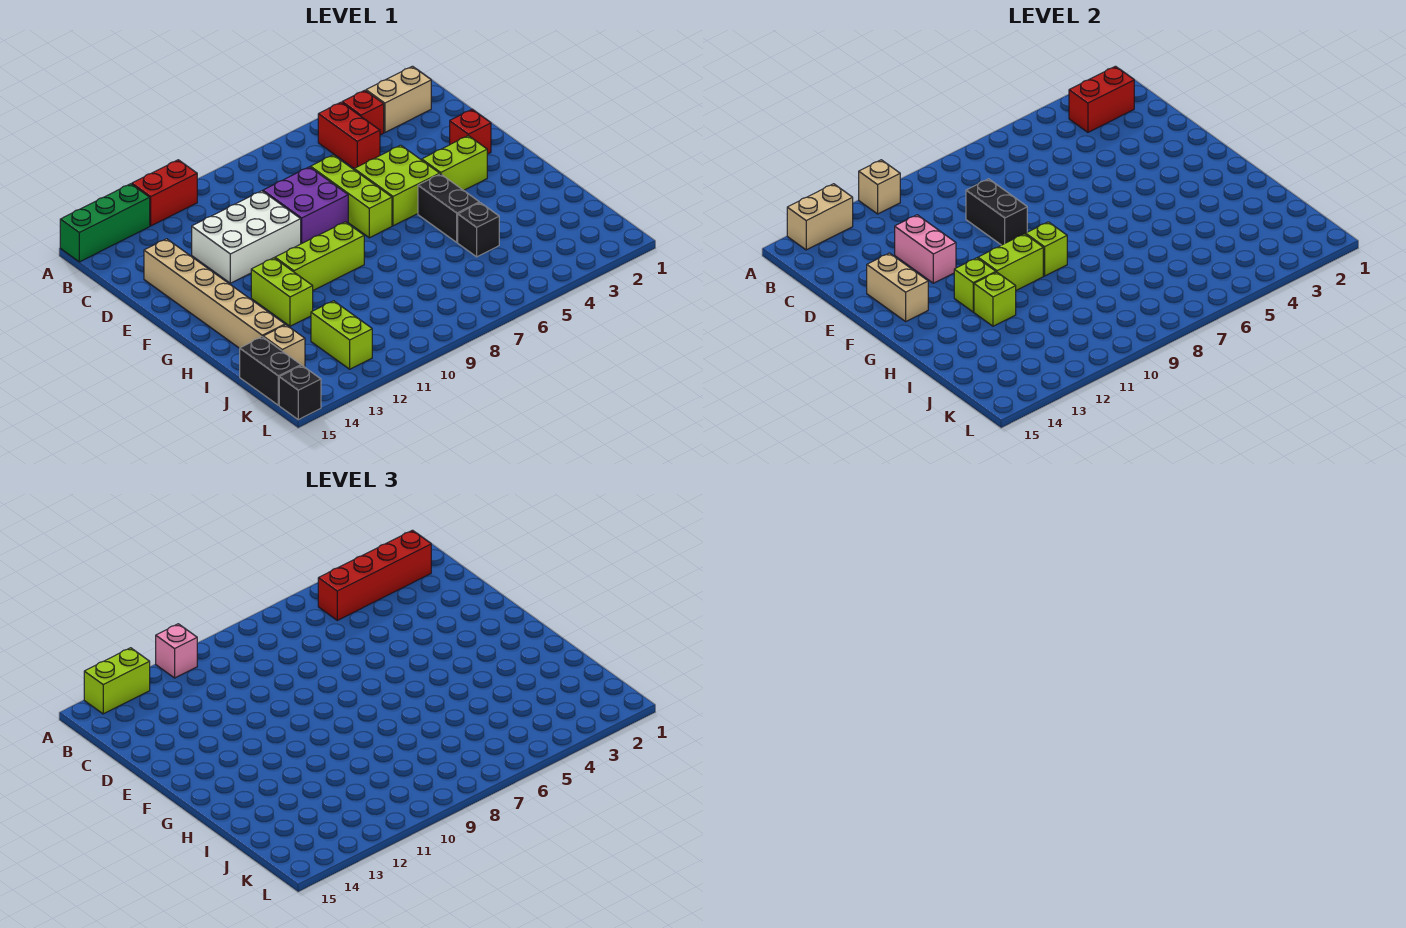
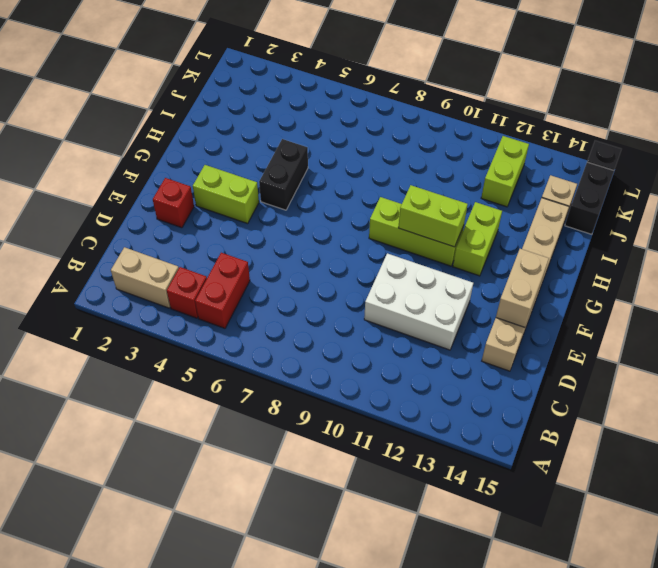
none -> red 1x2 brick [132,160,197,226]
none -> green 1x3 brick [60,184,150,262]
none -> lime 1x3 brick [311,155,392,238]
none -> purple 2x2 brick [263,167,348,244]

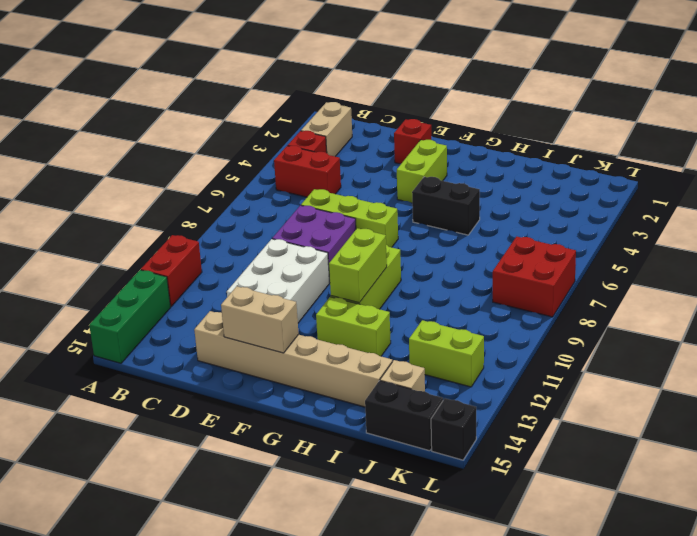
red 2x2 brick [493,237,576,317] -> none
none -> lime 2x2 brick [354,145,440,226]
none -> black 1x1 brick [458,203,499,257]
none -> tan 1x1 brick [859,160,900,214]
none -> tan 1x2 brick [787,184,853,250]

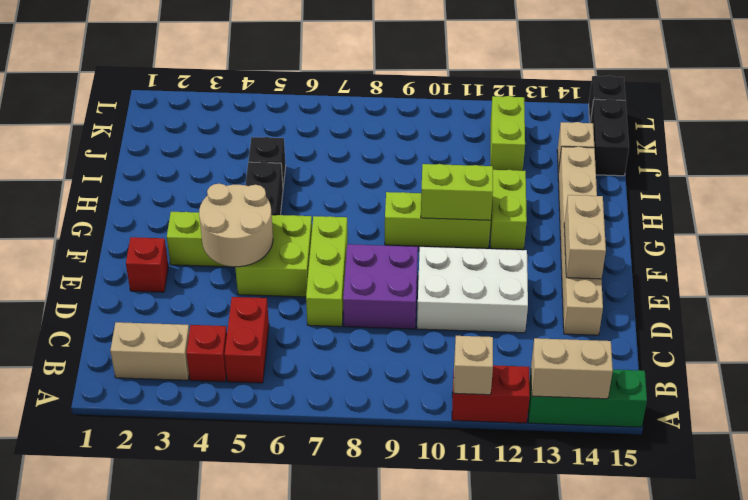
tan 2x2 round brick [199,184,273,267] -> none
none -> red 1x2 brick [1069,66,1134,132]
none -> black 1x2 brick [966,179,1027,245]
none -> pink 1x2 brick [895,215,956,283]
none -> lime 1x1 brick [1026,222,1067,276]

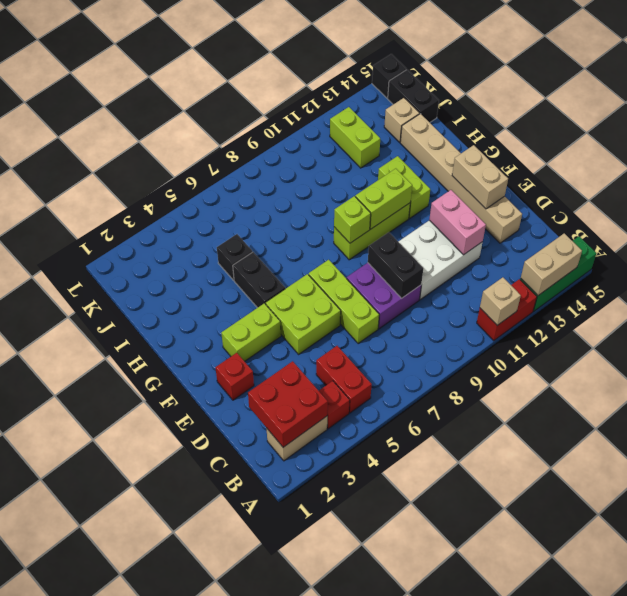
red 2x2 brick [248,361,328,447] -> red 1x2 brick [1069,66,1134,132]
none -> lime 1x1 brick [954,258,996,312]
none -> lime 1x1 brick [974,272,1016,326]
none -> pink 1x1 brick [156,624,197,678]
none -> lime 1x2 brick [84,648,150,714]

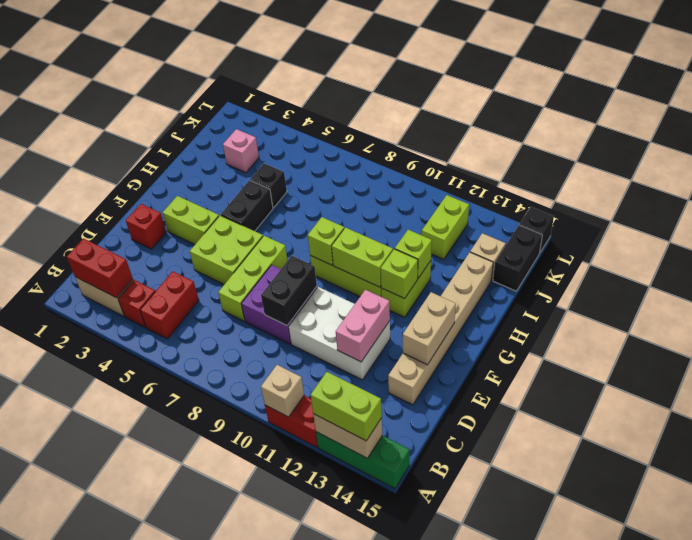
pink 1x1 brick [223,129,259,173] -> pink 1x1 brick moved to [156,624,197,678]
none -> red 1x4 brick [318,530,431,620]

